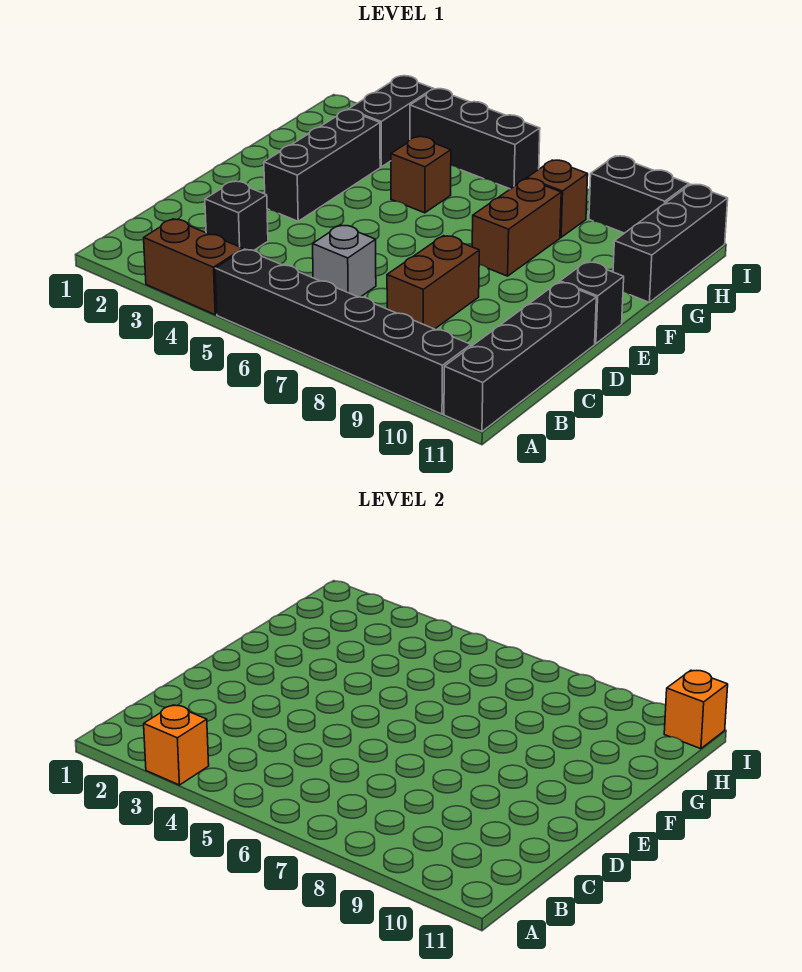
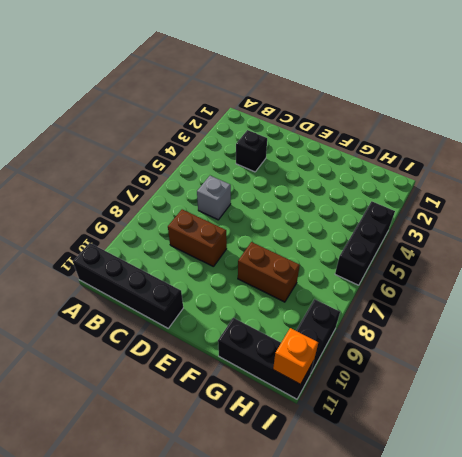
none -> brown 1x2 brick [144,219,243,315]
none -> black 1x6 brick [215,249,471,414]
none -> black 1x3 brick [264,110,380,221]

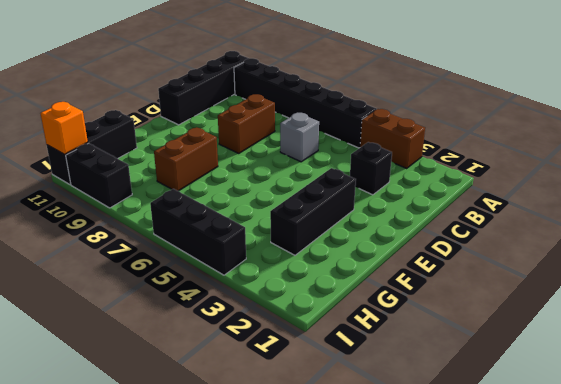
none -> black 1x1 brick [560,262,624,344]
none -> brown 1x1 brick [391,137,451,213]
none -> black 1x2 brick [348,76,433,167]

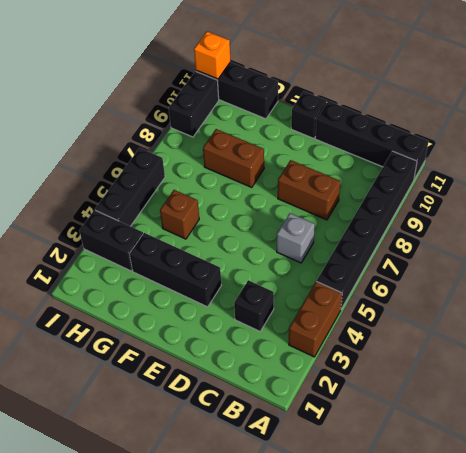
none -> brown 1x1 brick [527,160,588,237]
none -> orange 1x1 brick [144,705,209,785]

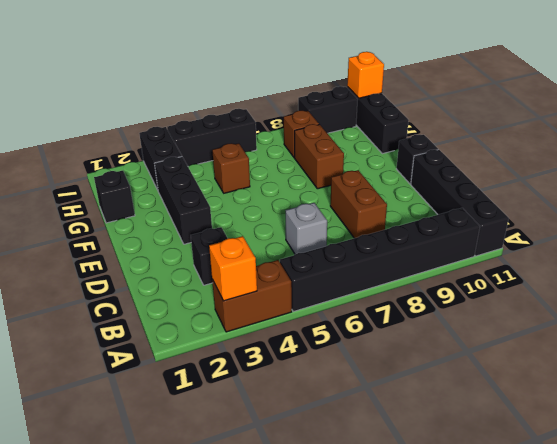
black 1x1 brick [94,171,135,223] -> none

